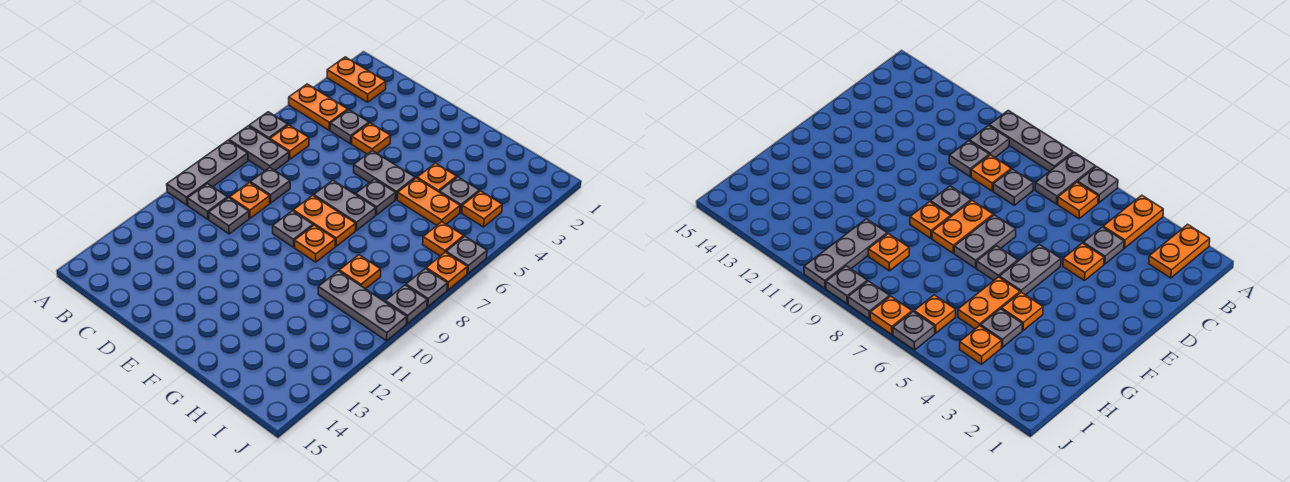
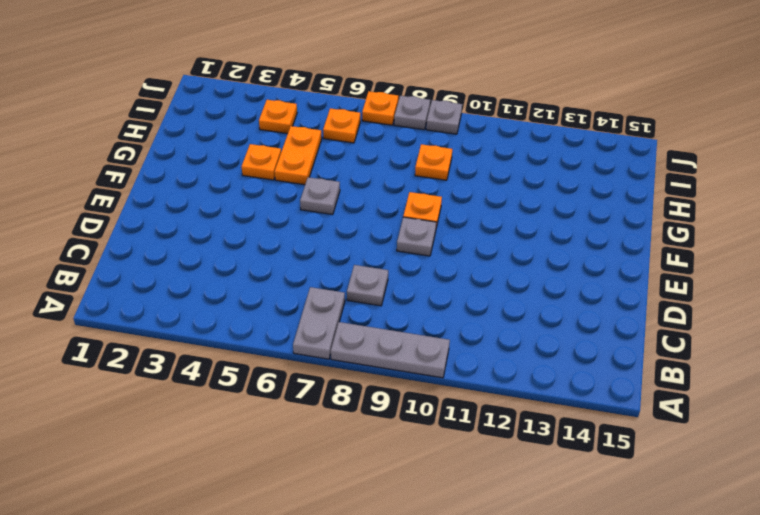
none -> orange 1x2 plate [327,57,386,102]
none -> orange 1x2 plate [289,84,348,130]
none -> grey 1x1 plate [249,112,288,139]

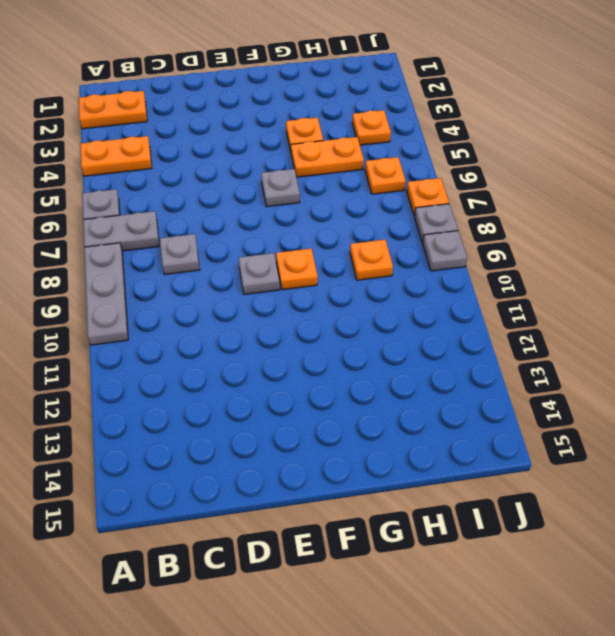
none -> orange 1x1 plate [270,125,309,159]
none -> grey 1x1 plate [188,184,228,219]
none -> grey 1x1 plate [330,110,369,144]

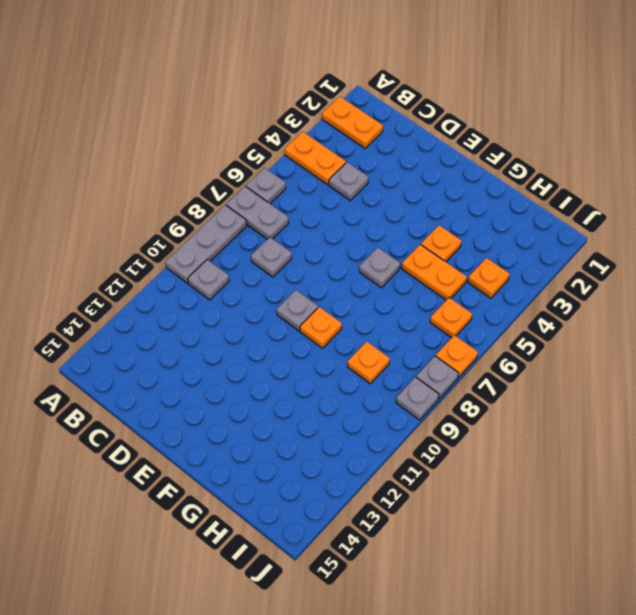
none -> orange 1x1 plate [270,125,309,159]
none -> orange 1x1 plate [230,183,270,218]
none -> grey 1x1 plate [209,198,249,234]

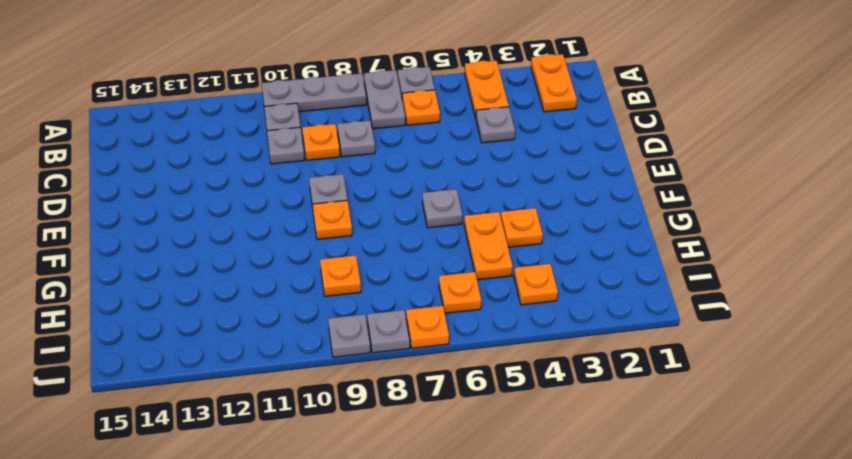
none -> orange 1x1 plate [352,123,391,154]
none -> grey 1x2 plate [354,151,415,199]
none -> grey 1x2 plate [314,180,376,230]

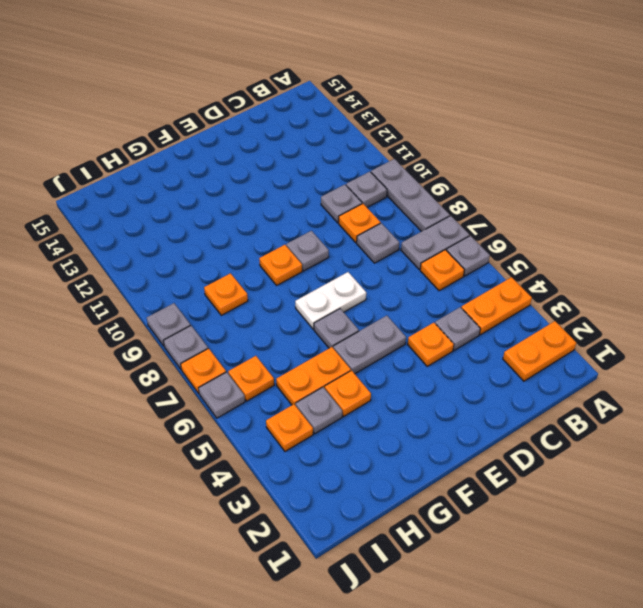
white 1x2 plate [295,272,366,329] -> grey 1x2 plate [314,180,376,230]
none -> orange 1x2 plate [293,195,356,246]
none -> grey 1x3 plate [318,271,407,341]

